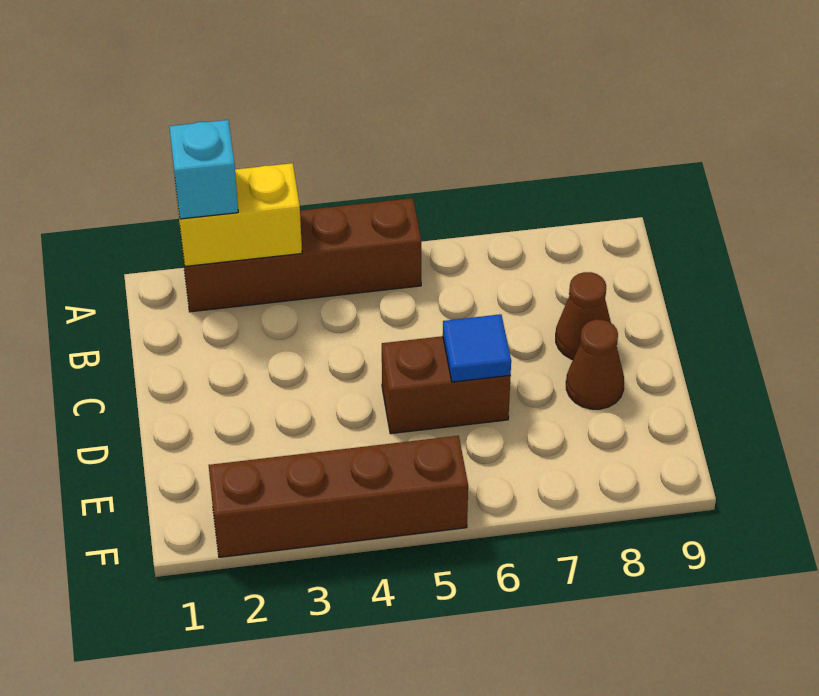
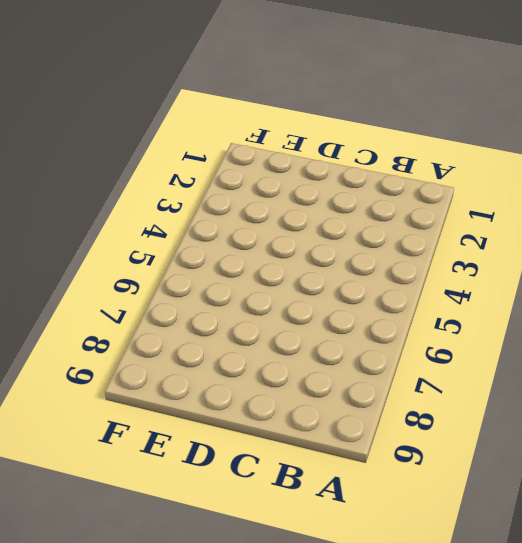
none -> brown 1x4 brick [181,198,421,312]
none -> brown 1x1 cone [556,272,611,359]

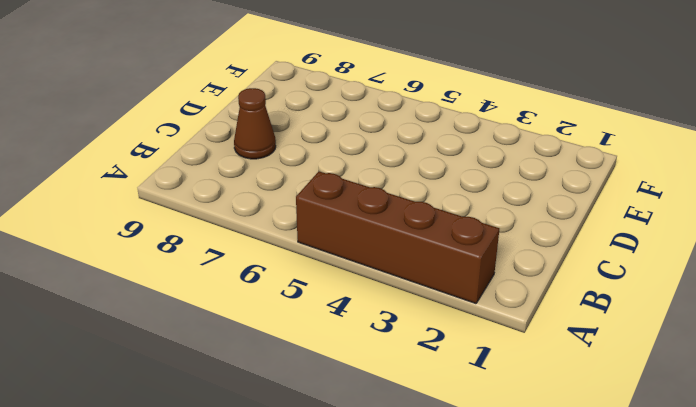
none -> brown 1x2 brick [382,336,511,434]
none -> brown 1x1 cone [566,319,624,409]

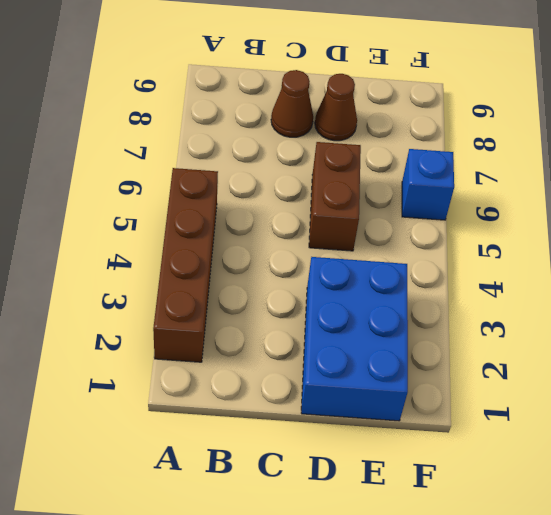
blue 2x3 brick [301,257,408,421] -> none
blue 1x1 brick [402,149,454,220] -> none
none -> brown 1x4 brick [209,436,468,557]
none -> yellow 1x2 brick [175,163,302,266]

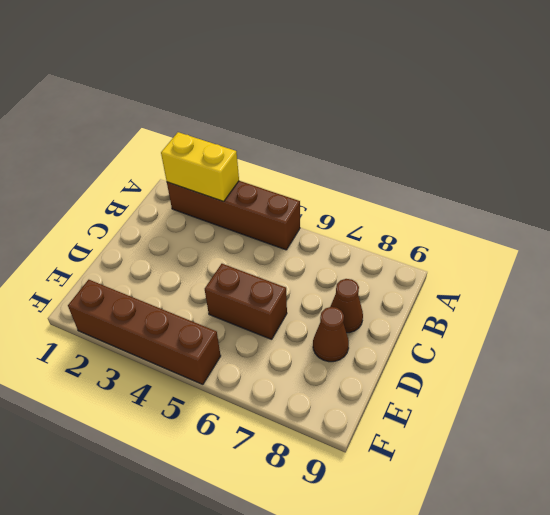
none -> blue 1x1 tile [443,314,511,382]
none -> cyan 1x1 brick [169,120,238,219]

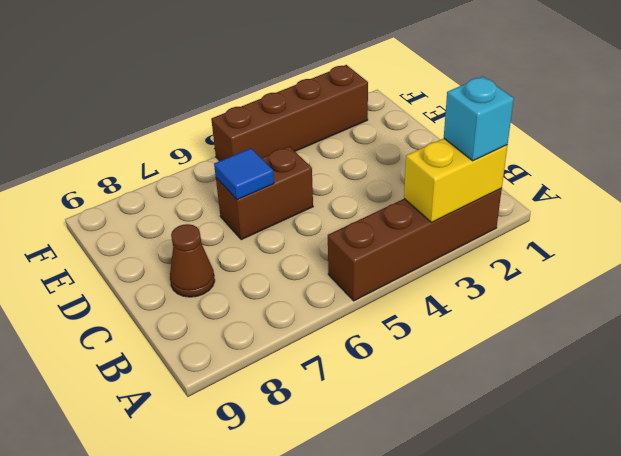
none -> brown 1x1 cone [566,319,624,409]

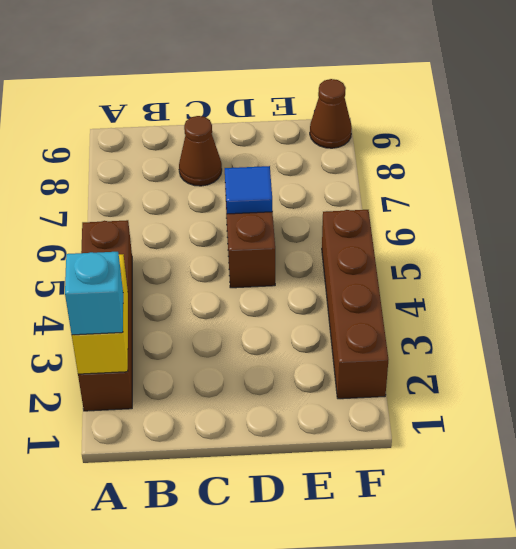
brown 1x1 cone [310,79,352,148] -> brown 1x1 cone moved to [566,319,624,409]

